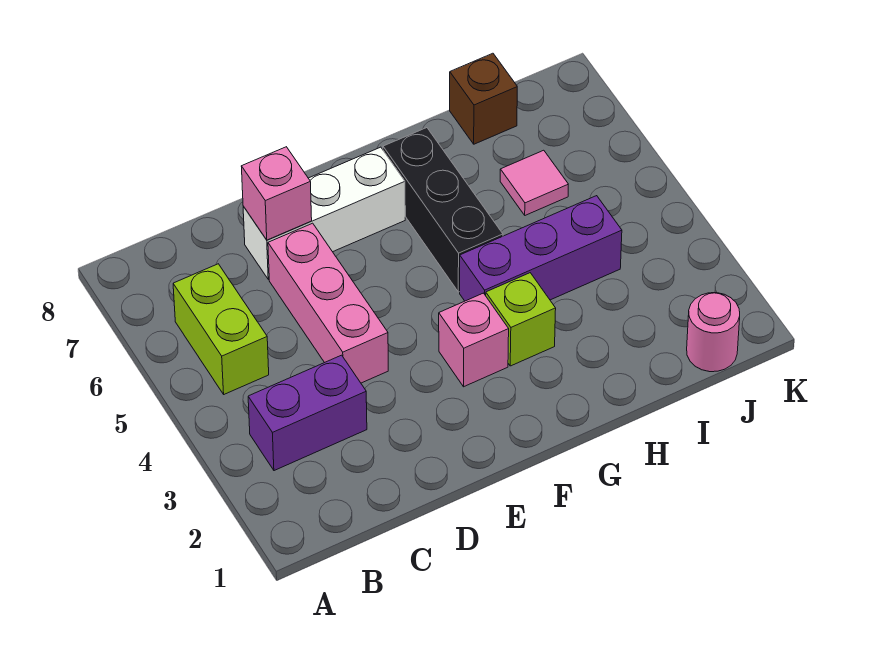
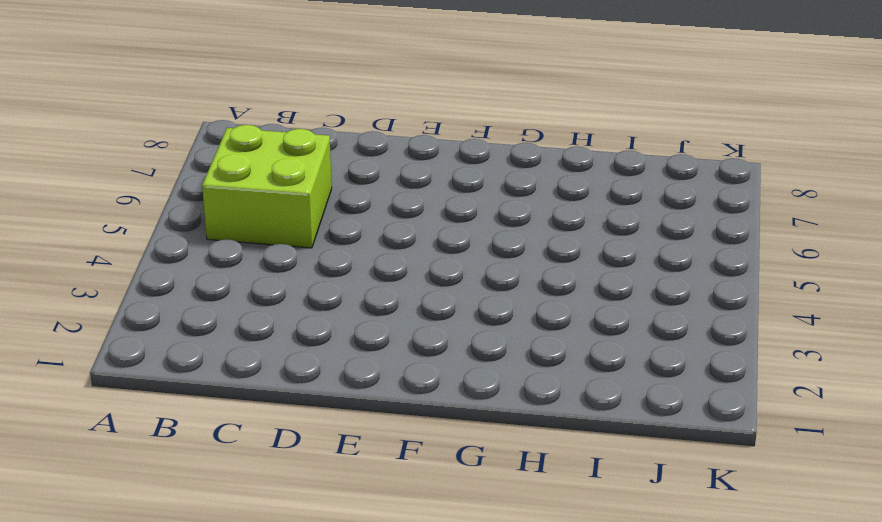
lime 2x2 brick [202,125,332,248] -> lime 1x2 brick [173,264,269,394]
none -> purple 1x2 brick [248,355,367,471]
none -> pink 1x3 brick [268,223,388,383]
none -> white 1x3 brick [243,147,405,279]

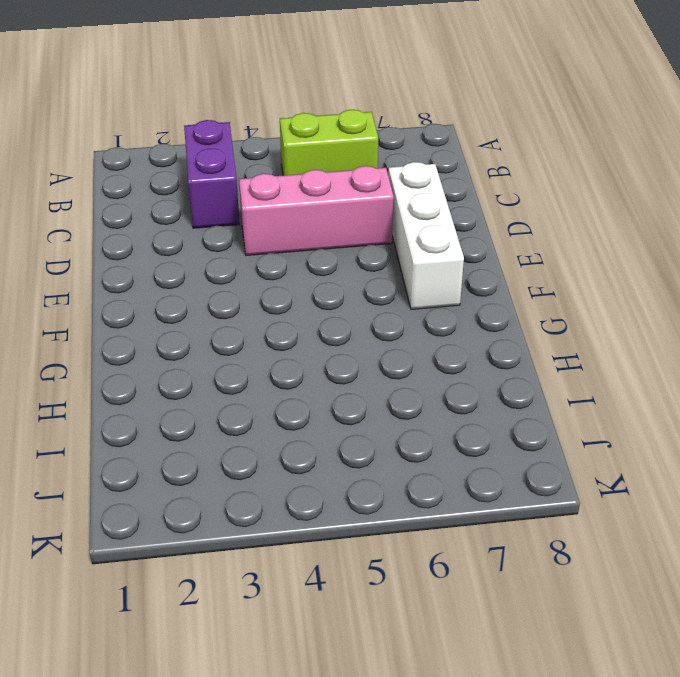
none -> pink 1x1 brick [439,293,509,387]
none -> lime 1x1 brick [486,273,556,366]
none -> purple 1x3 brick [460,196,622,301]

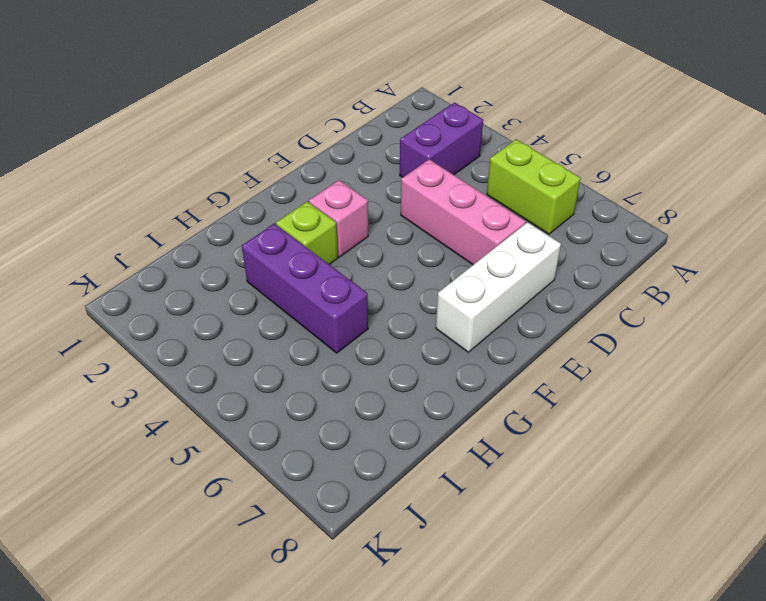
purple 1x3 brick [242,224,368,353] -> purple 1x3 brick turned to [460,196,622,301]
none -> black 1x3 brick [383,128,503,292]
none -> pink 1x1 tile [500,150,568,215]
none -> brown 1x1 brick [450,53,517,144]

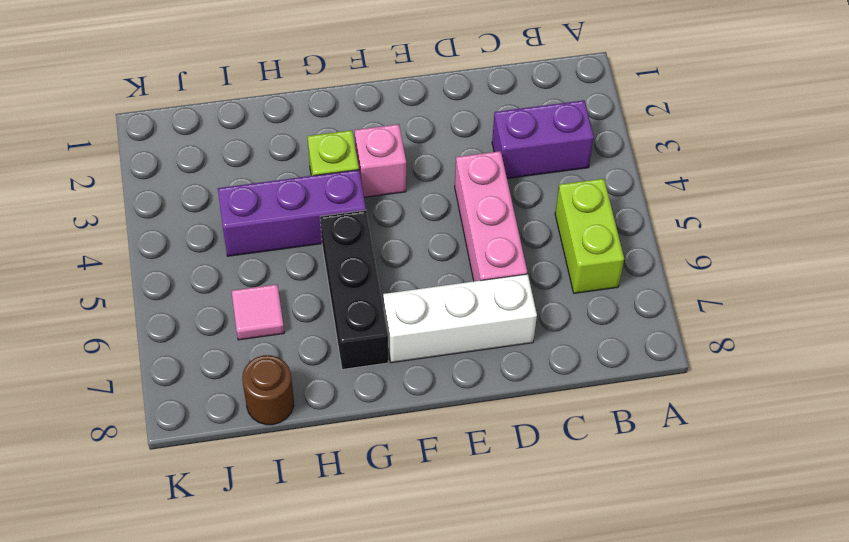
brown 1x1 round brick [242,355,294,425] -> brown 1x1 brick [450,53,517,144]
none -> pink 1x1 round brick [687,293,740,372]
none -> pink 1x1 brick [241,147,312,240]

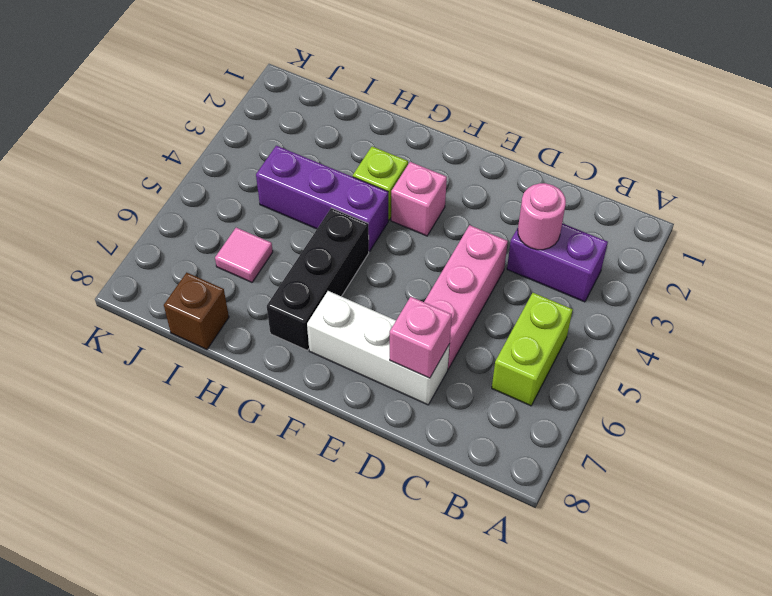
pink 1x1 round brick [518,183,566,250] -> pink 1x1 round brick moved to [687,293,740,372]

